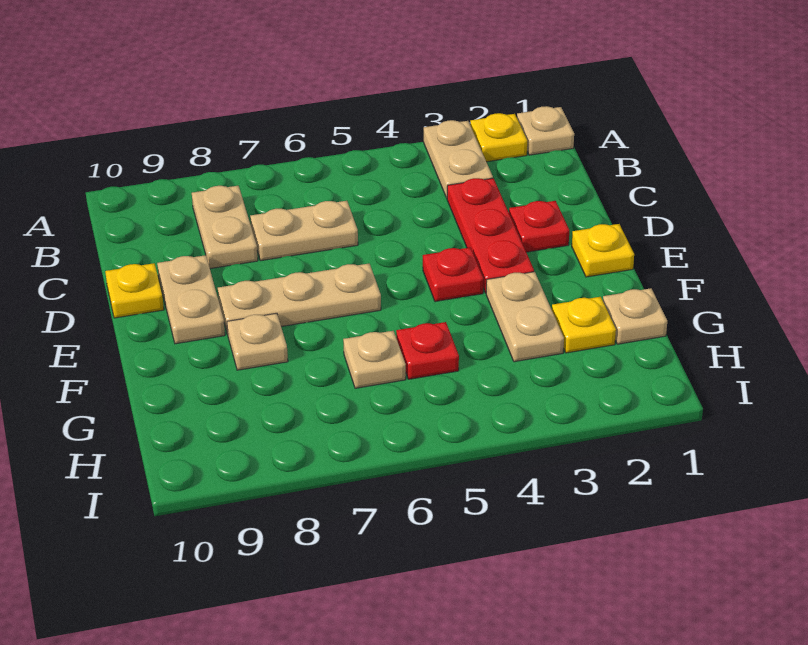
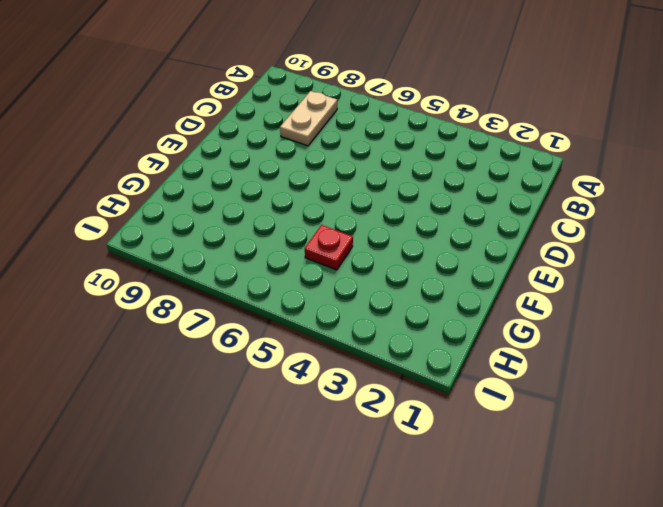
none -> tan 1x1 plate [517,106,574,155]
none -> yellow 1x1 plate [470,113,527,162]
none -> tan 1x2 plate [424,120,493,198]

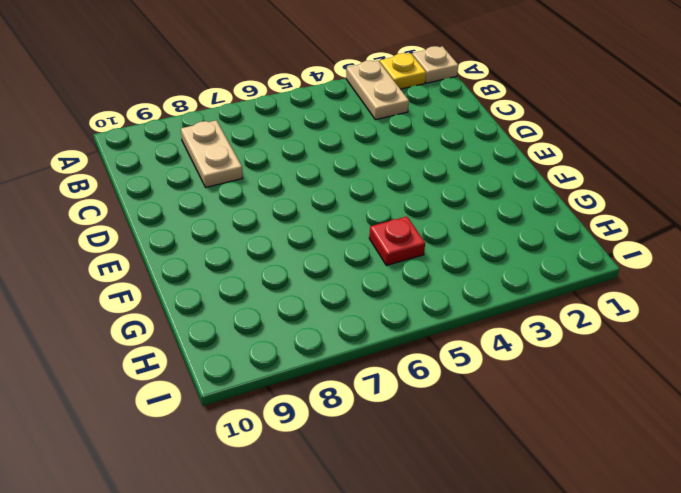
none -> red 1x3 plate [447,178,534,293]
none -> tan 1x2 plate [250,201,358,261]
none -> red 1x1 plate [509,201,569,252]

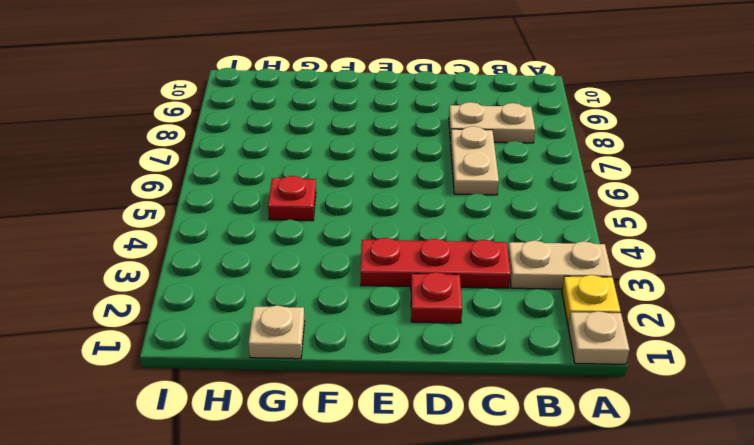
none -> tan 1x2 plate [157,255,225,344]
none -> yellow 1x1 plate [105,263,164,318]
none -> yellow 1x1 plate [572,224,634,277]

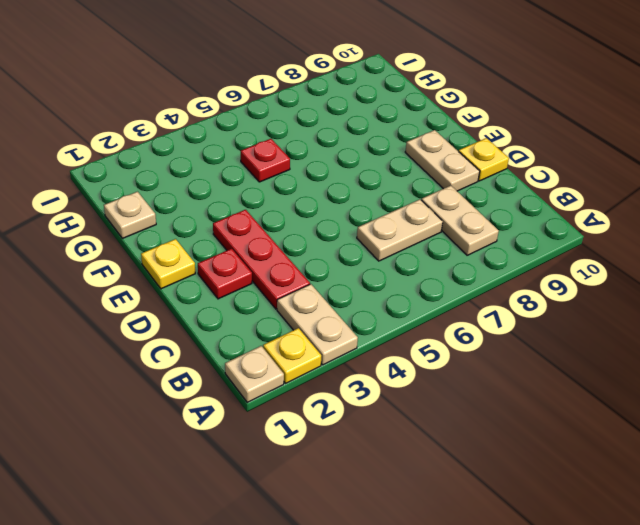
none -> red 1x1 plate [423,247,483,302]
none -> tan 1x3 plate [218,264,381,334]
none -> tan 1x2 plate [486,272,564,362]

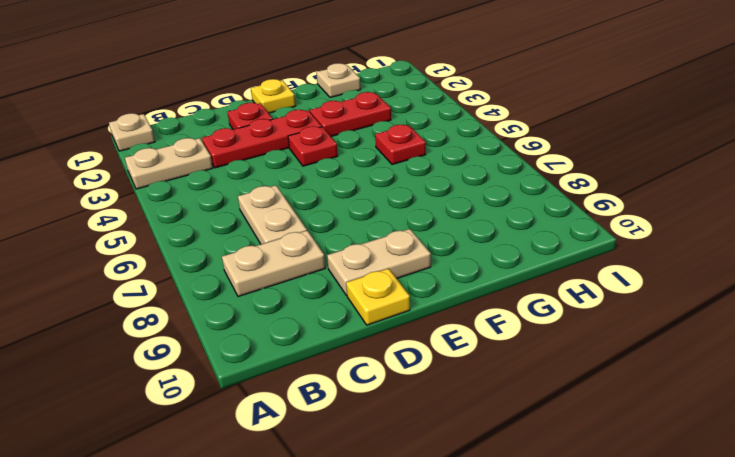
red 1x2 plate [310,92,391,136] -> tan 1x2 plate [486,272,564,362]
none -> yellow 1x1 plate [470,113,527,162]
none -> tan 1x3 plate [218,264,381,334]
none -> tan 1x1 plate [227,313,288,370]

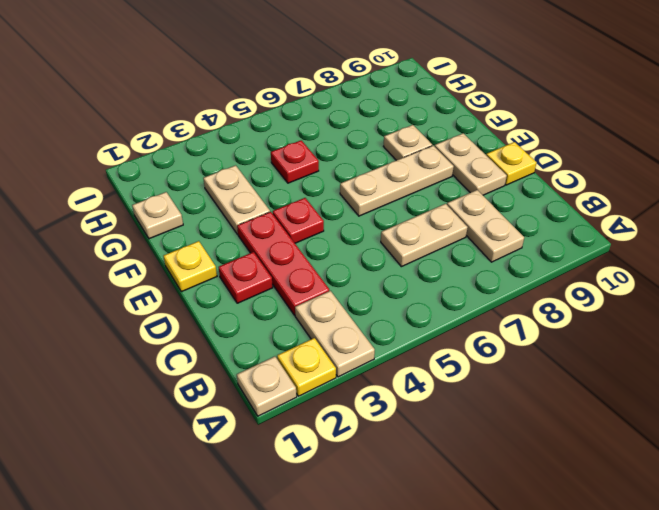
none -> yellow 1x1 plate [552,297,616,353]
none -> tan 1x1 plate [343,331,406,388]

